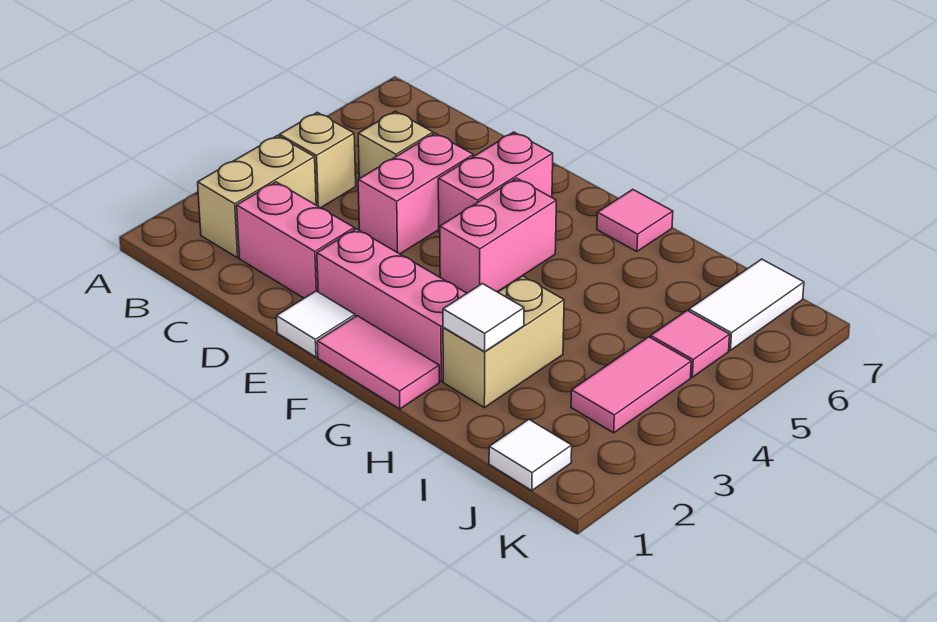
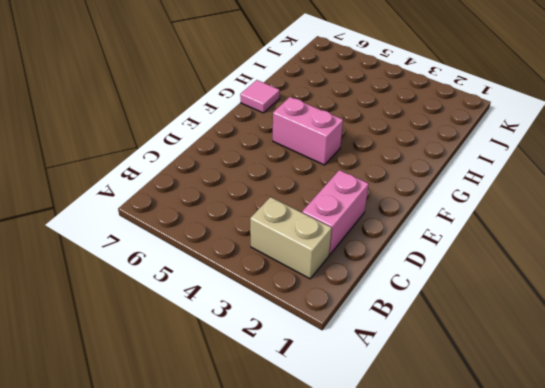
none -> tan 1x1 brick [279,112,356,208]
none -> tan 1x1 brick [358,111,433,178]
none -> pink 1x2 brick [358,133,473,254]

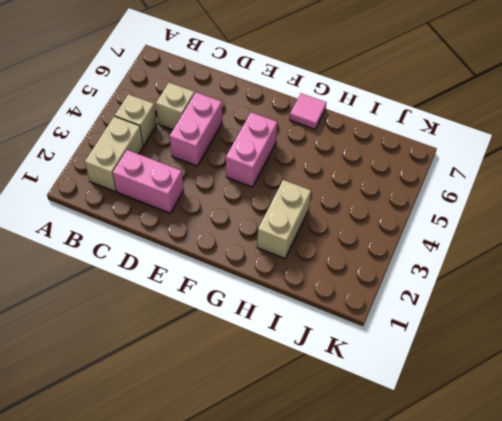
none -> white 1x1 tile [276,291,355,357]
none -> pink 1x3 brick [317,229,467,381]
none -> pink 1x2 brick [438,132,553,233]

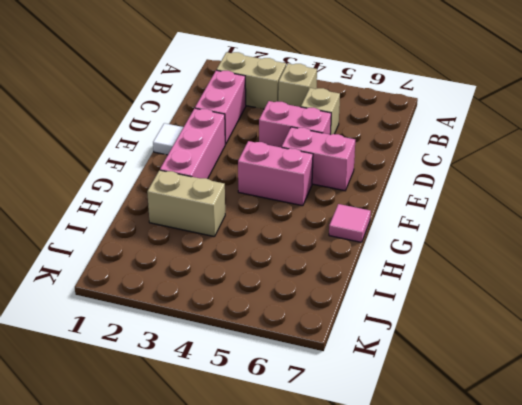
none -> pink 1x2 tile [317,316,439,409]
none -> white 1x1 tile [489,419,572,491]
none -> pink 1x2 tile [571,337,691,433]

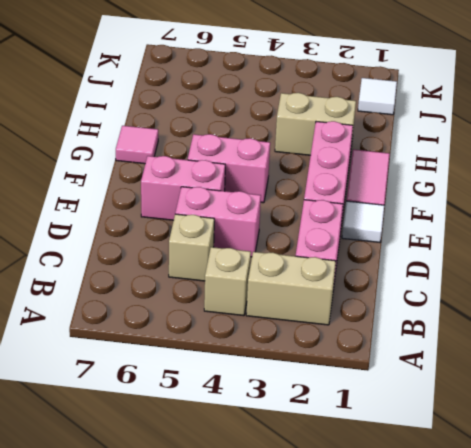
none -> pink 1x2 tile [571,337,691,433]
none -> pink 1x1 tile [650,311,730,377]
none -> white 1x2 tile [689,259,804,350]

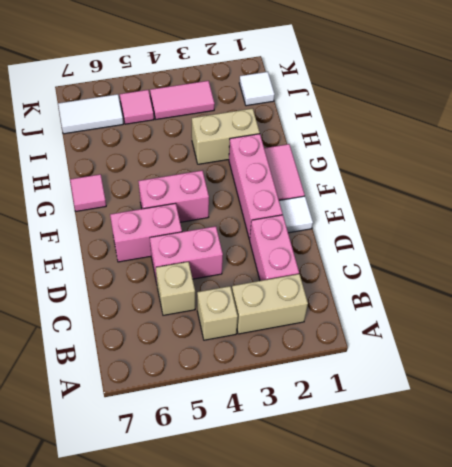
none -> white 1x1 tile [443,284,524,352]

